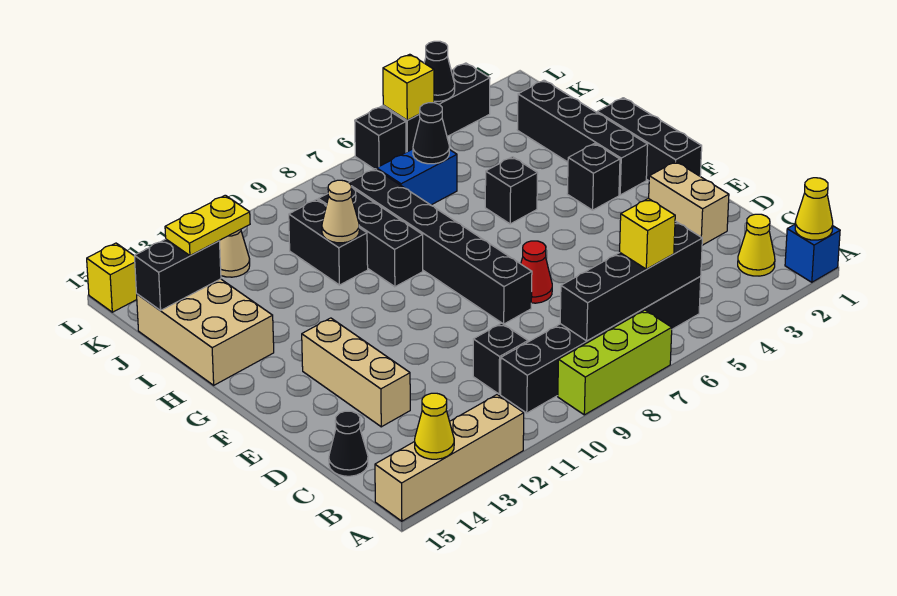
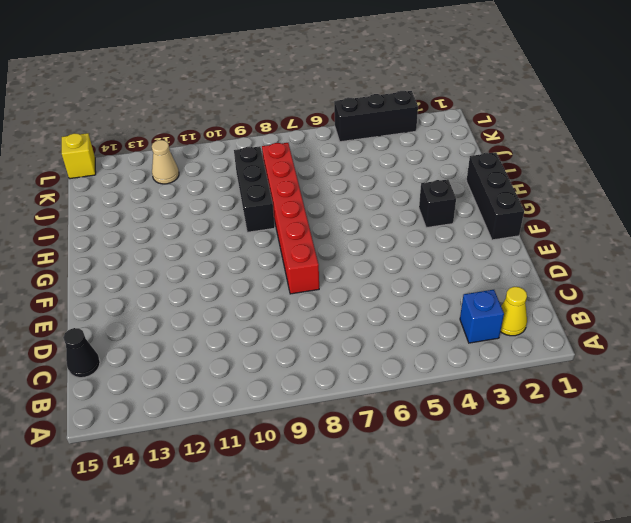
blue 1x1 brick [460,290,504,343] -> blue 1x1 brick moved to [785,224,840,282]
red 1x6 brick [262,143,319,294] -> black 1x6 brick [349,169,532,324]
none -> lime 1x3 brick [558,310,672,415]
none -> tan 1x4 brick [375,395,524,521]
none -> black 1x6 brick [501,277,701,413]
none -> black 1x1 brick [473,323,528,394]

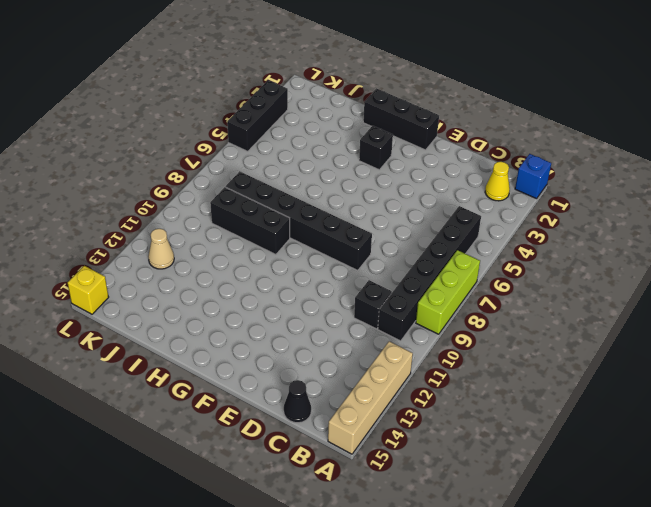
none -> tan 1x2 brick [649,161,729,245]
none -> tan 1x3 brick [302,318,410,427]
none -> red 1x1 cone [521,241,552,303]
none -> black 1x4 brick [517,80,648,195]

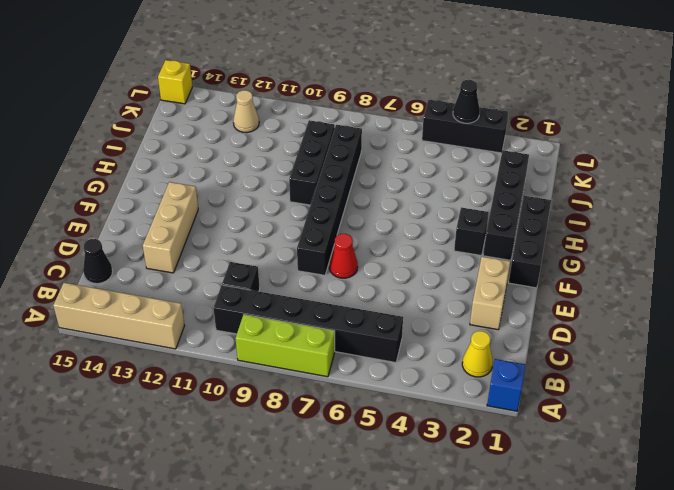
none -> black 1x1 brick [485,157,538,224]
none -> tan 2x3 brick [137,279,274,385]
none -> black 1x2 brick [289,199,368,285]
none -> blue 1x2 brick [377,149,457,205]

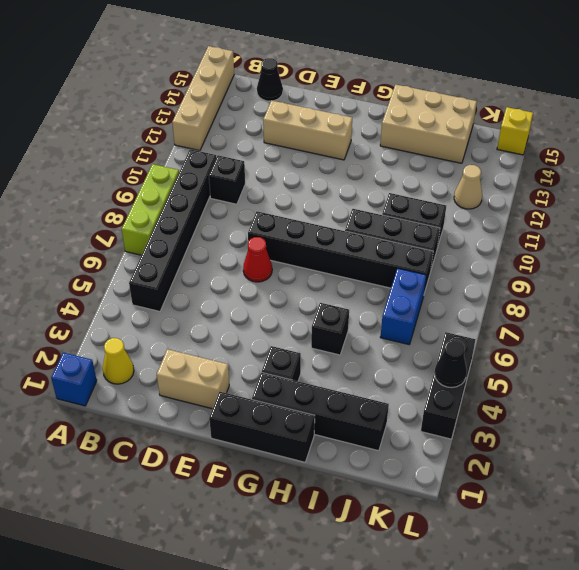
none -> black 1x1 brick [355,106,406,169]
none -> yellow 1x1 cone [795,178,833,240]
none -> yellow 1x1 cone [415,393,454,459]
none -> black 1x4 brick [560,221,702,341]

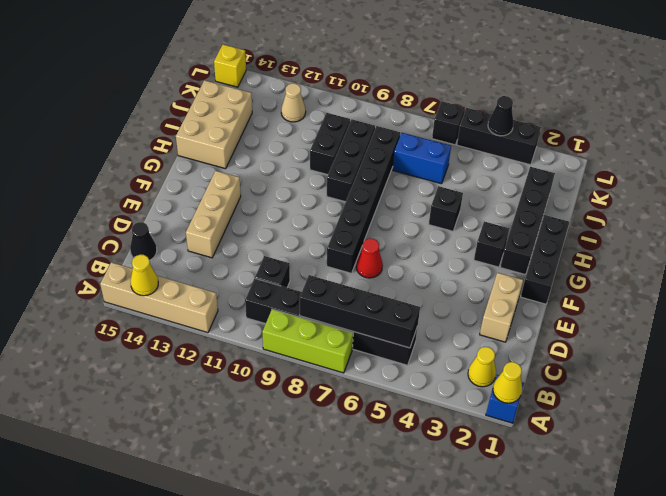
none -> tan 1x1 cone [322,180,359,243]
none -> black 1x1 cone [413,103,449,164]
none -> black 1x2 brick [134,239,221,311]
none -> yellow 1x1 brick [383,54,434,120]

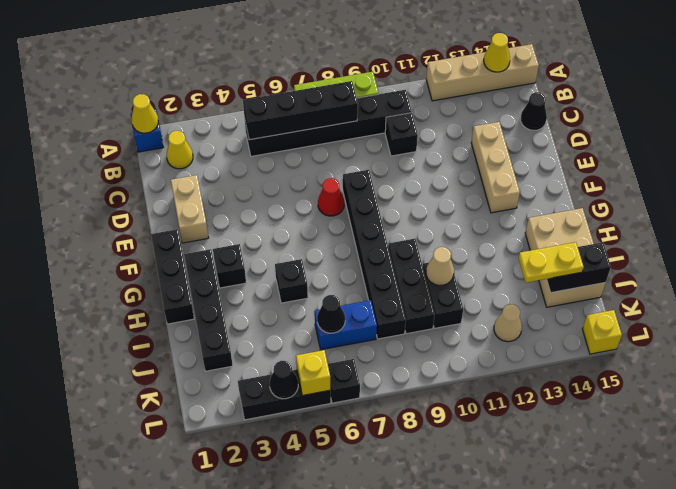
none -> yellow 1x1 brick [620,198,675,269]

